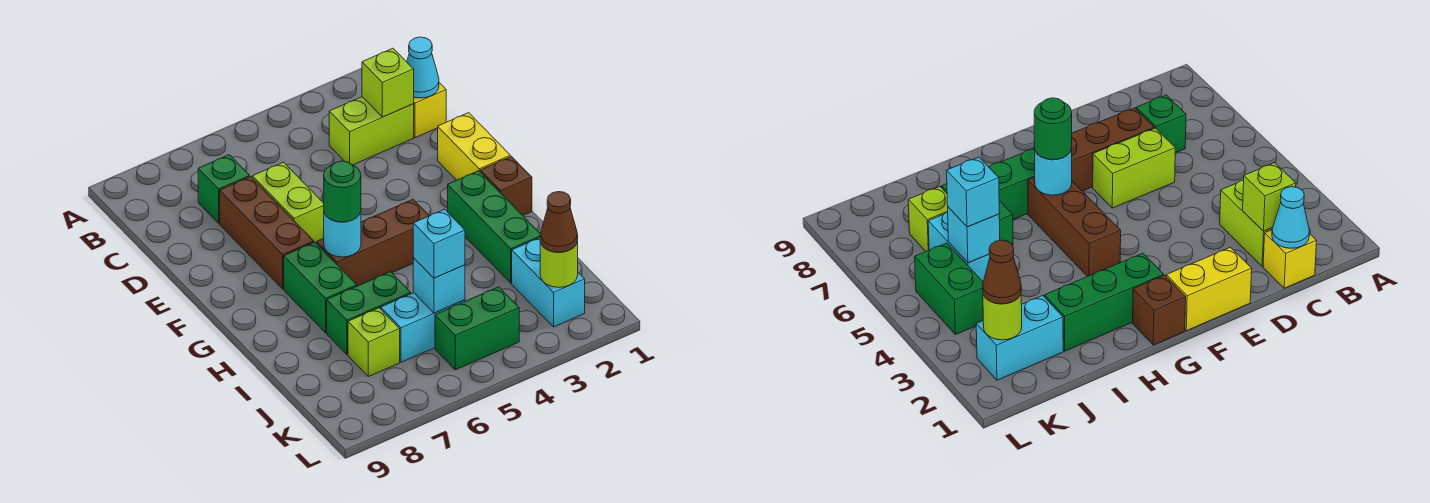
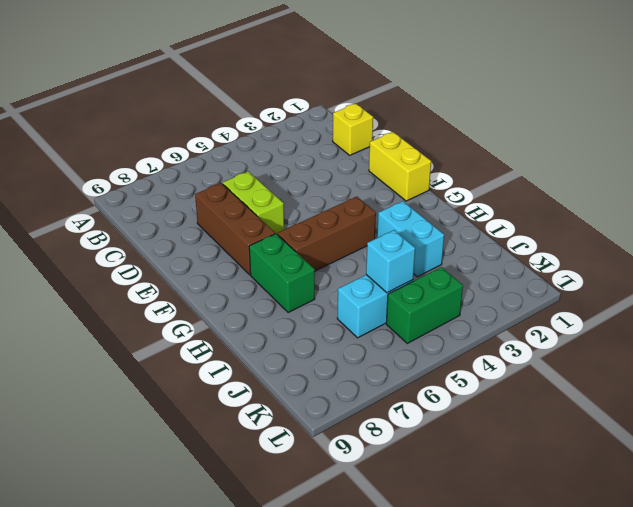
cyan 1x2 brick [377,201,444,277] -> cyan 1x2 brick moved to [512,238,585,327]
none -> lime 1x2 brick [329,97,414,165]
none -> green 1x1 brick [198,155,250,223]
none -> brown 1x1 brick [480,156,532,215]

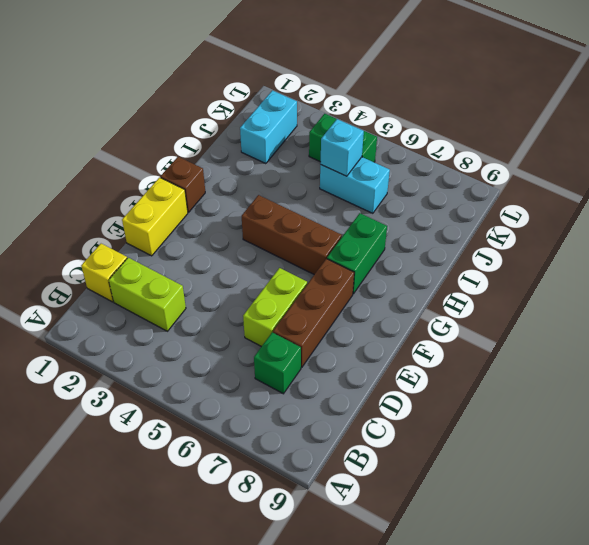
none -> green 1x3 brick [448,171,540,283]
none -> green 1x2 brick [327,272,411,355]
none -> lime 1x1 brick [348,308,400,377]

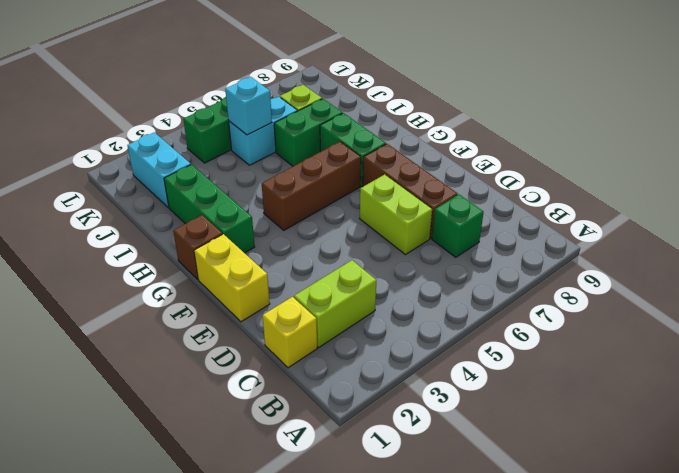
none -> cyan 1x1 cone [407,37,439,98]
none -> lime 1x1 brick [362,48,414,117]
none -> cyan 1x1 round brick [324,212,361,257]

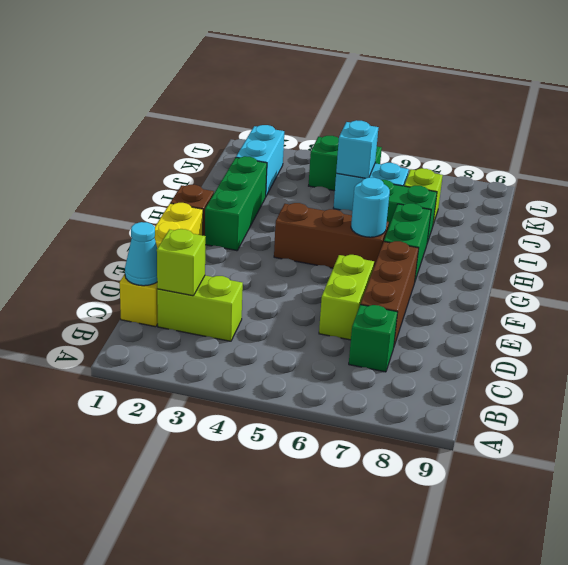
none -> lime 1x1 round brick [540,241,578,287]
none -> green 1x1 round brick [324,161,361,222]
none -> cyan 1x1 brick [413,209,465,278]

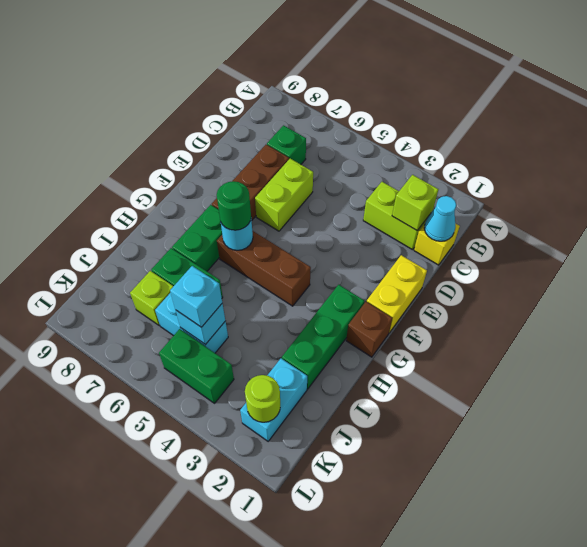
none -> brown 1x1 cone [540,192,578,252]

